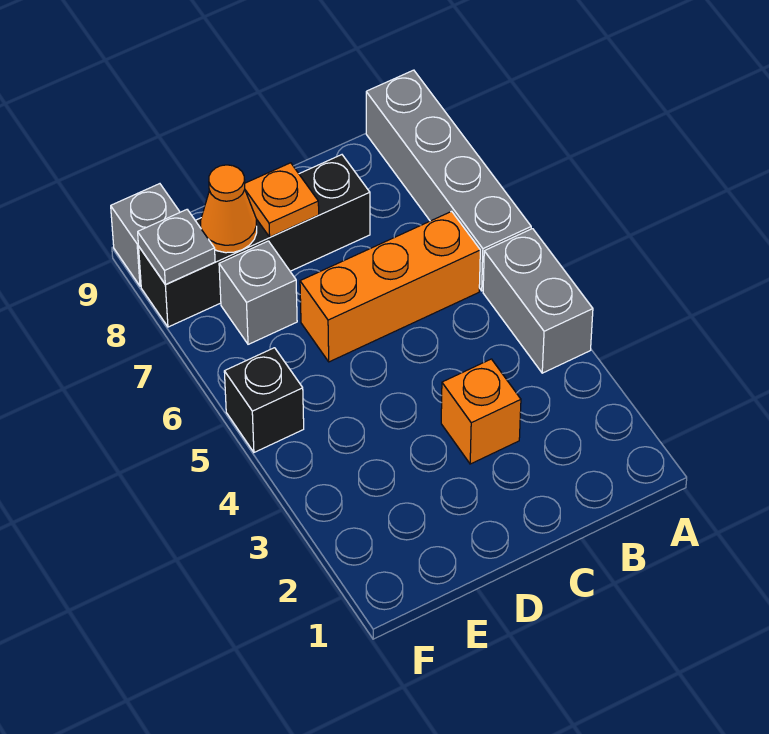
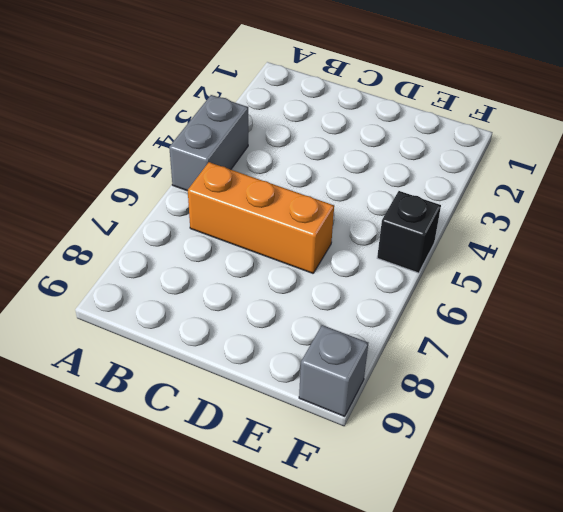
none -> grey 1x4 brick [366,70,531,291]
none -> orange 1x1 brick [441,359,521,464]

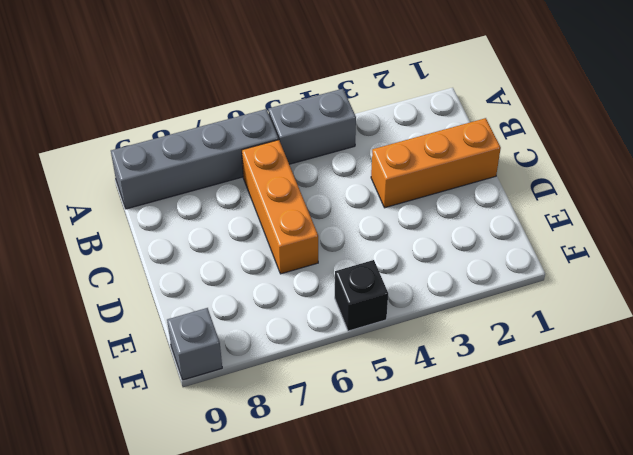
orange 1x3 brick [371,118,501,208] -> orange 1x1 brick [441,359,521,464]
none -> black 1x4 brick [139,155,370,327]
none -> grey 1x1 brick [219,241,297,344]

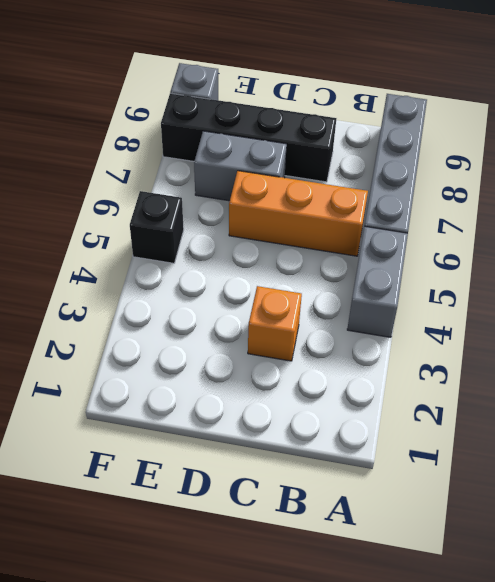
grey 1x2 brick [194,131,287,201] -> grey 1x1 brick [219,241,297,344]
none -> orange 1x1 plate [245,163,319,237]
none -> orange 1x1 cone [201,165,257,253]

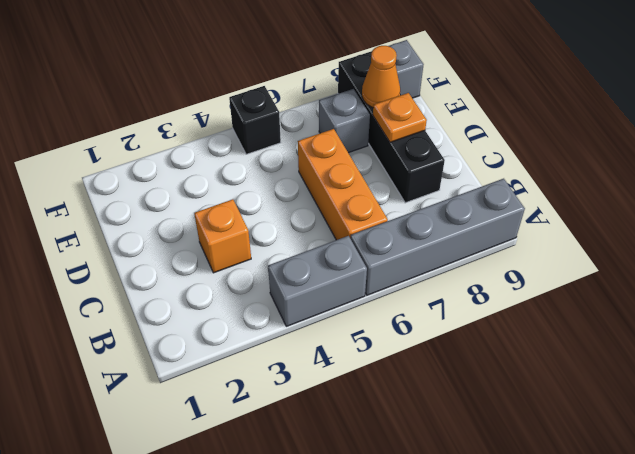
none -> grey 1x1 plate [138,210,215,284]

